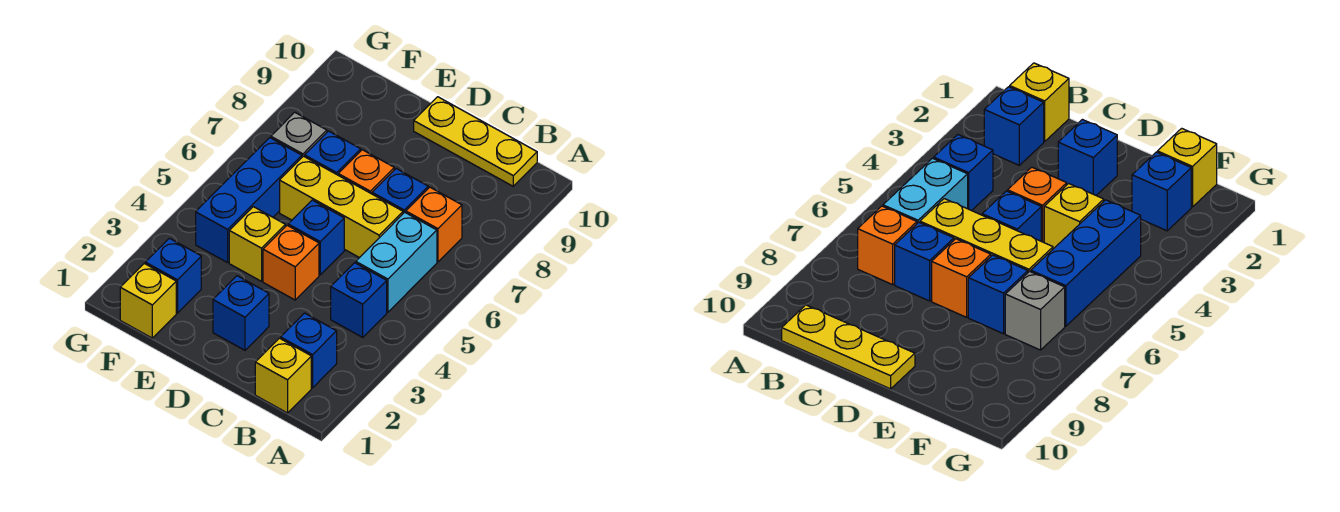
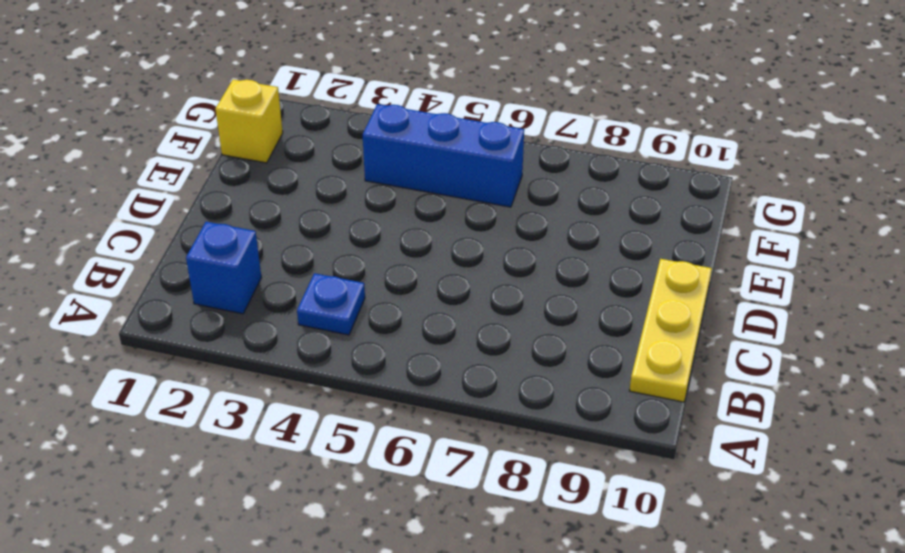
blue 1x1 plate [297,273,365,335] -> blue 1x1 brick [331,263,387,337]
none -> yellow 1x1 brick [255,338,311,413]
none -> cyan 1x2 brick [356,212,437,312]
none -> orange 1x1 brick [406,187,462,262]

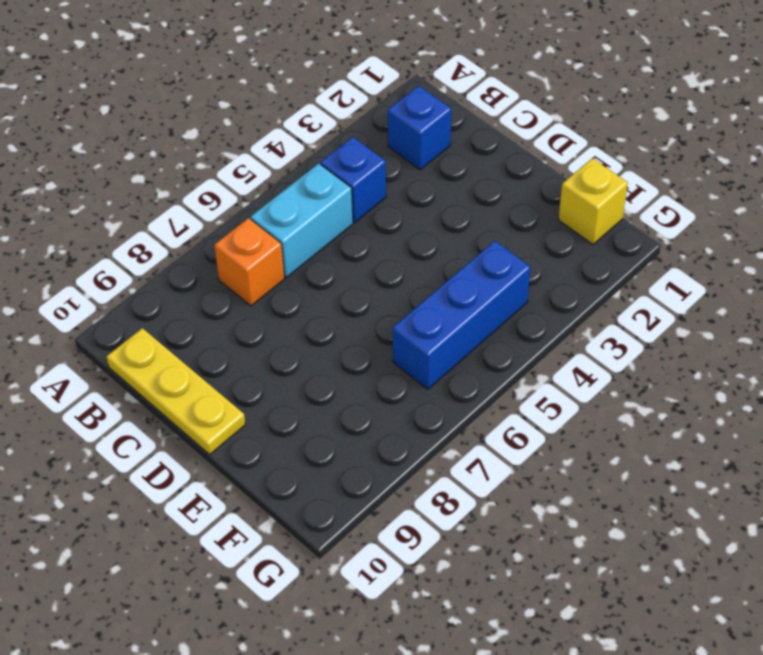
none -> yellow 1x1 brick [255,338,311,413]
none -> yellow 1x3 brick [280,156,403,258]
none -> blue 1x1 brick [372,169,428,213]

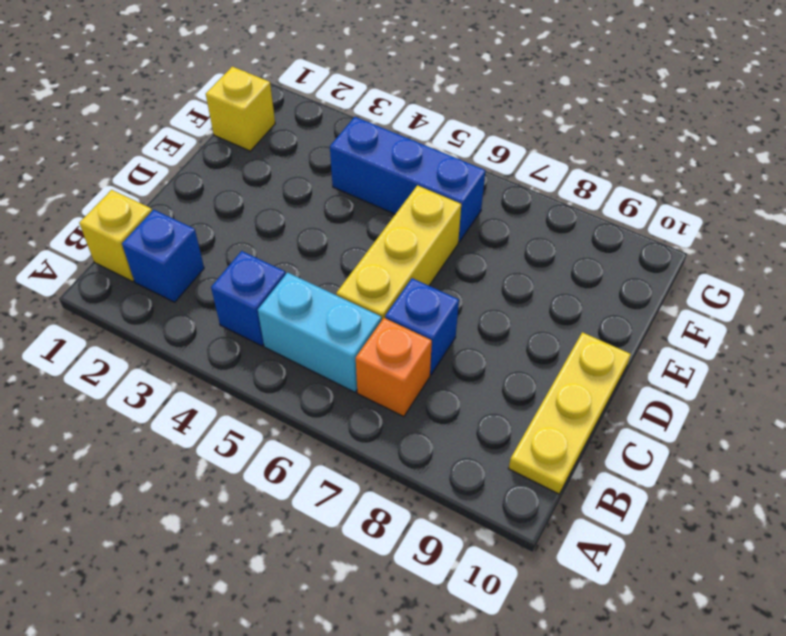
none -> blue 1x1 brick [213,276,269,350]
none -> orange 1x1 brick [263,225,319,300]
none -> blue 1x1 brick [288,200,344,275]

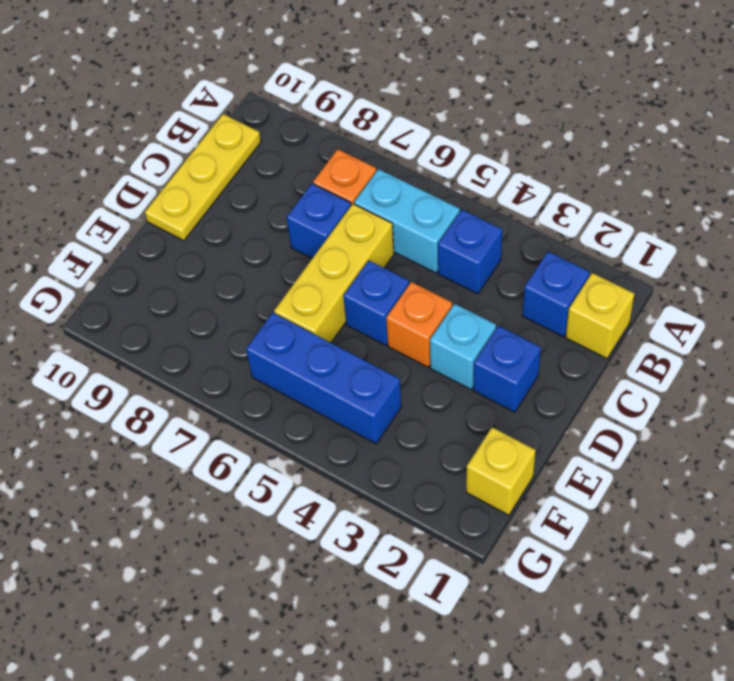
cyan 1x1 brick [430,304,496,389] -> none
none -> orange 1x1 brick [338,150,394,194]
none -> yellow 1x1 brick [229,207,285,281]
none -> blue 1x1 brick [305,131,361,175]

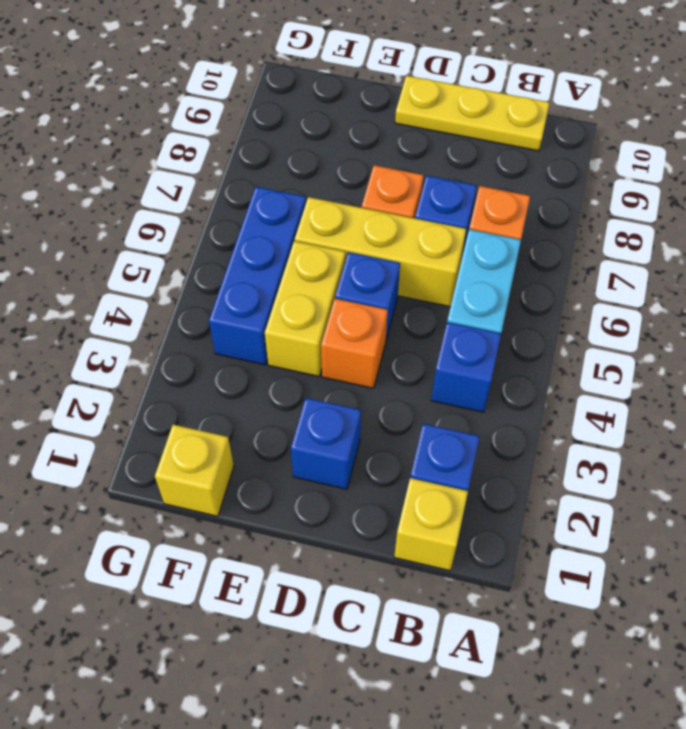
yellow 1x2 brick [265,241,345,376] -> yellow 1x1 brick [229,207,285,281]
none -> blue 1x1 brick [305,131,361,175]
none -> blue 1x1 brick [145,238,201,313]
none -> grey 1x1 brick [271,112,327,157]

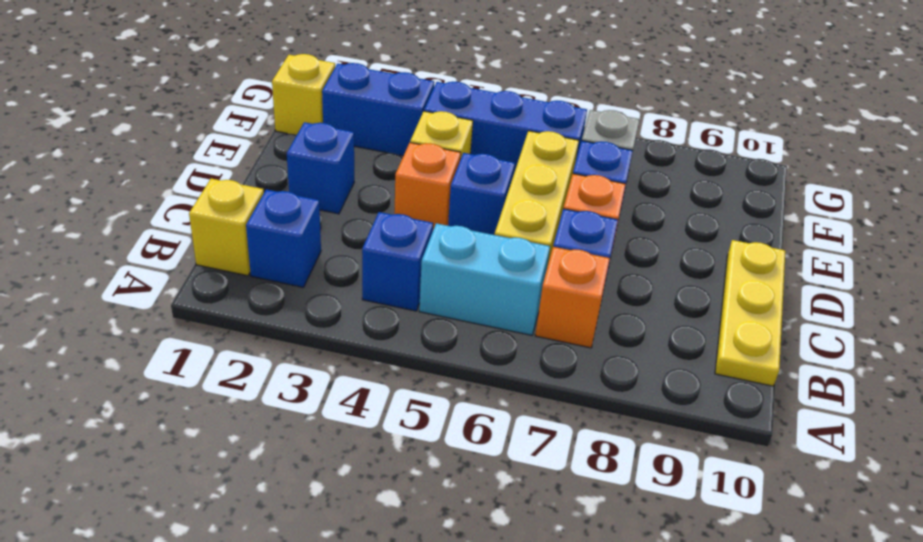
blue 1x2 brick [322,63,434,156] -> blue 1x1 brick [145,238,201,313]

